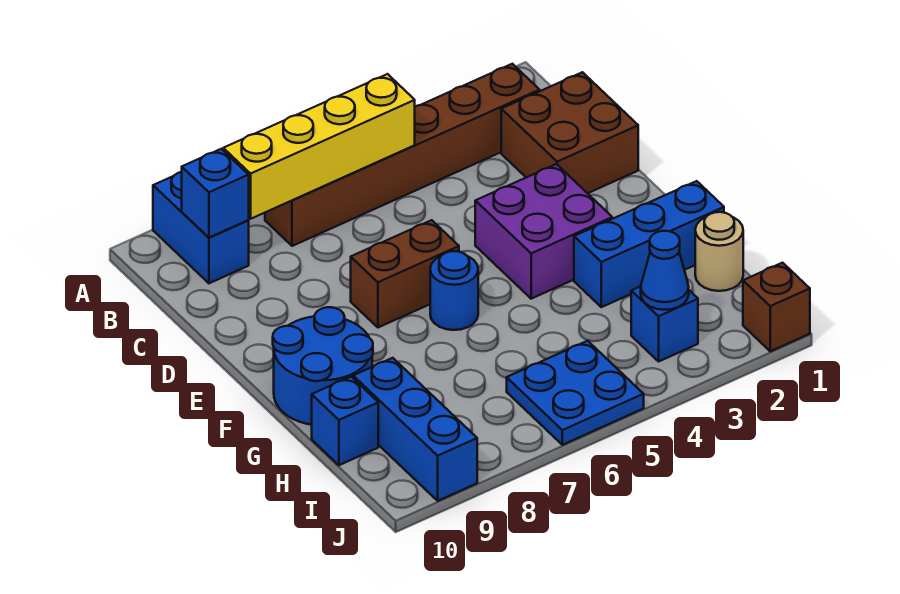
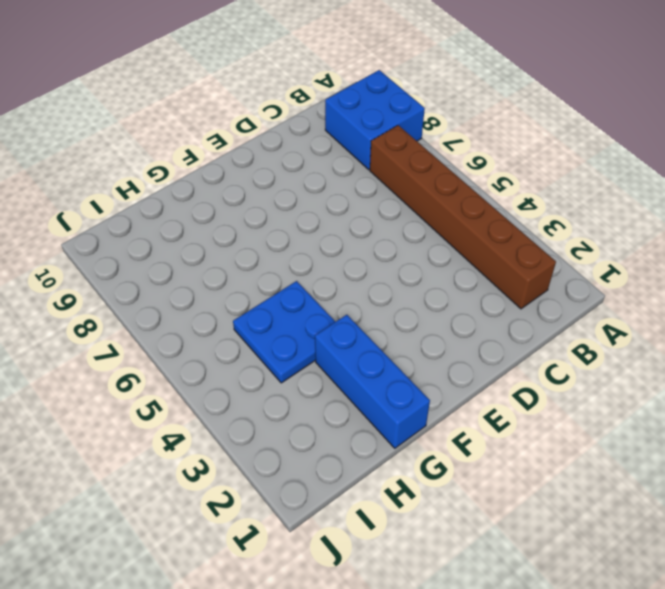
blue 2x2 brick [325,70,425,170] -> blue 1x2 brick [153,172,249,283]
blue 2x2 plate [233,281,335,383] -> blue 2x2 plate moved to [507,341,644,445]
none -> brown 2x2 brick [501,72,638,193]
none -> purple 2x2 brick [475,164,612,299]
none -> brown 1x2 brick [351,220,459,327]

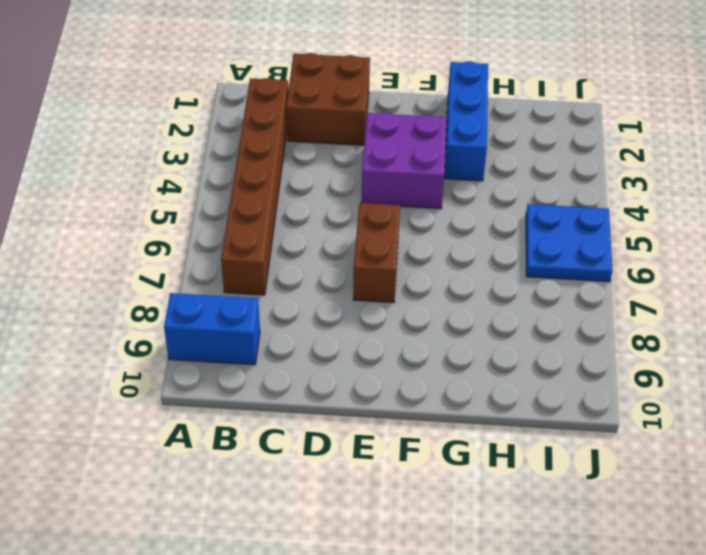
none -> blue 1x1 round brick [430,251,478,330]
none -> blue 2x2 round brick [273,307,373,425]
none -> tan 1x1 round brick [695,212,743,291]

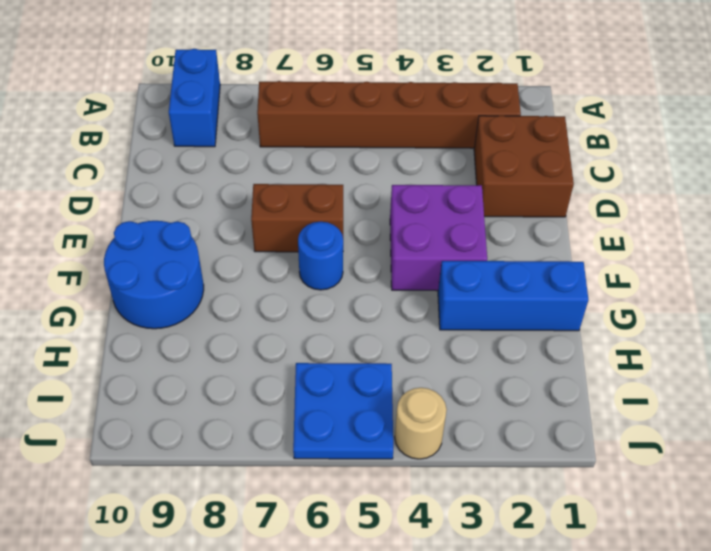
tan 1x1 round brick [395,388,447,459] -> tan 1x1 round brick moved to [695,212,743,291]
none -> blue 1x3 brick [353,358,477,501]
none -> blue 1x1 brick [312,377,378,465]
none -> blue 1x1 brick [631,286,698,361]

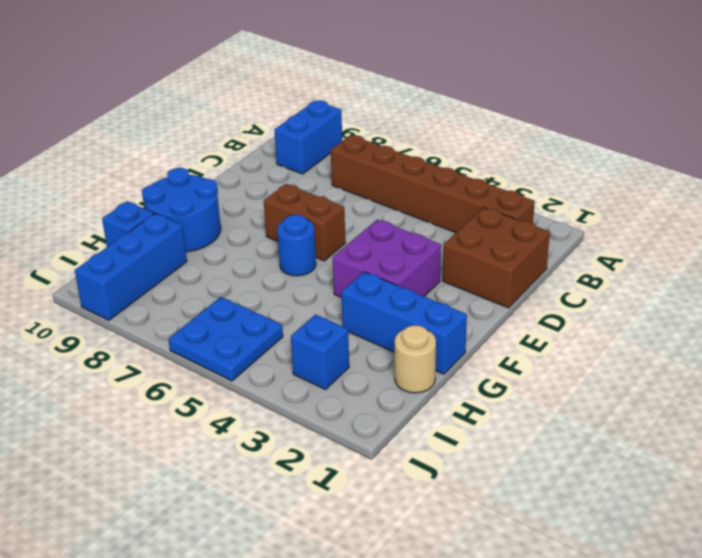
none -> brown 1x1 brick [743,263,810,351]
none -> yellow 1x4 brick [223,74,415,219]
none -> blue 1x1 brick [182,149,249,238]

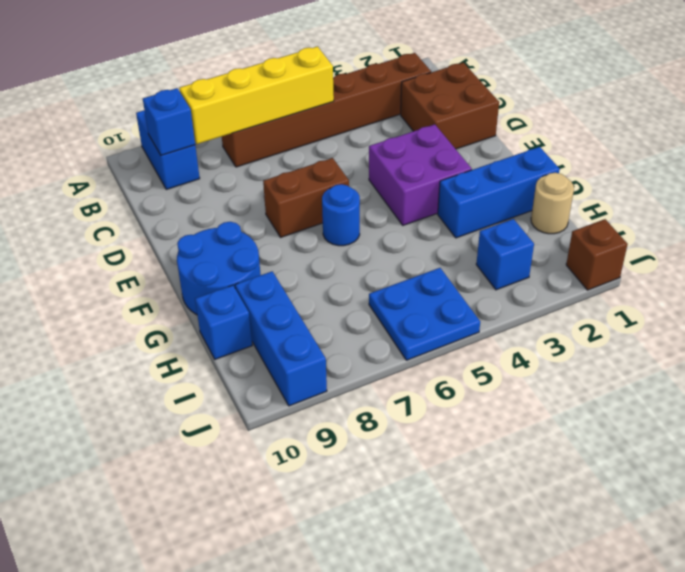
none -> blue 1x1 cone [641,231,689,310]

